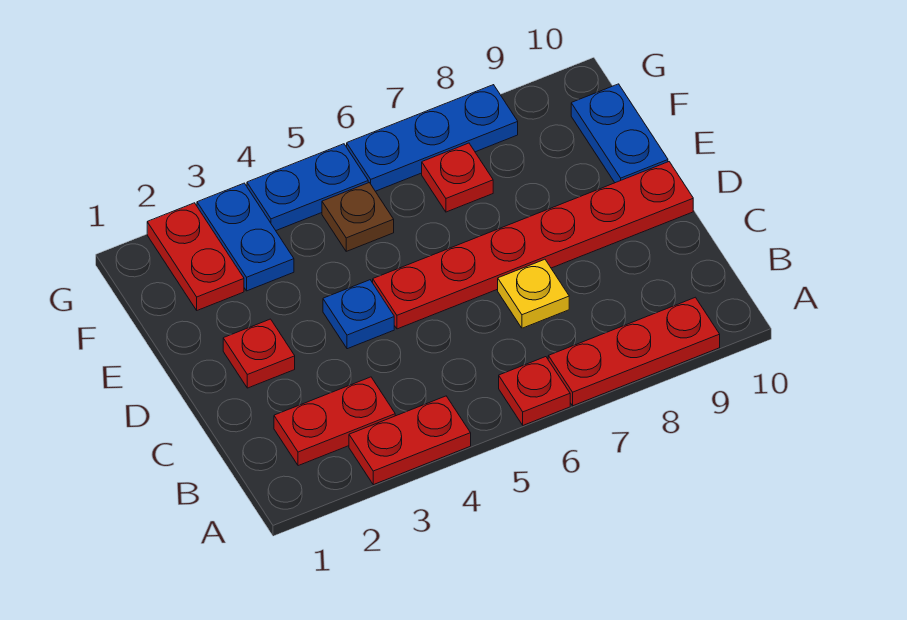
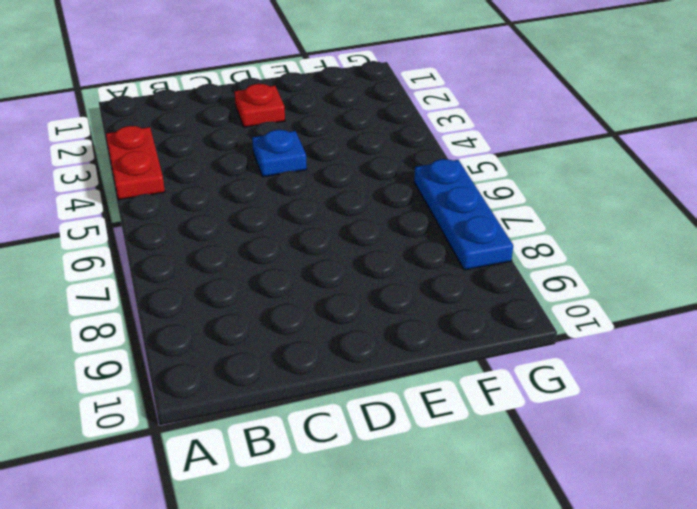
none -> red 1x1 plate [499,357,570,425]
none -> red 1x3 plate [548,297,720,406]
none -> red 1x2 plate [274,377,395,466]

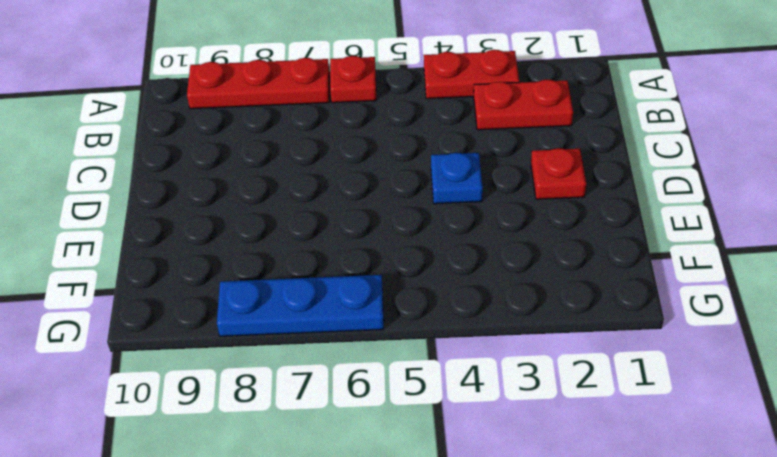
none -> yellow 1x1 plate [498,259,569,328]
none -> red 1x6 plate [373,162,693,329]
none -> blue 1x2 plate [571,84,668,183]

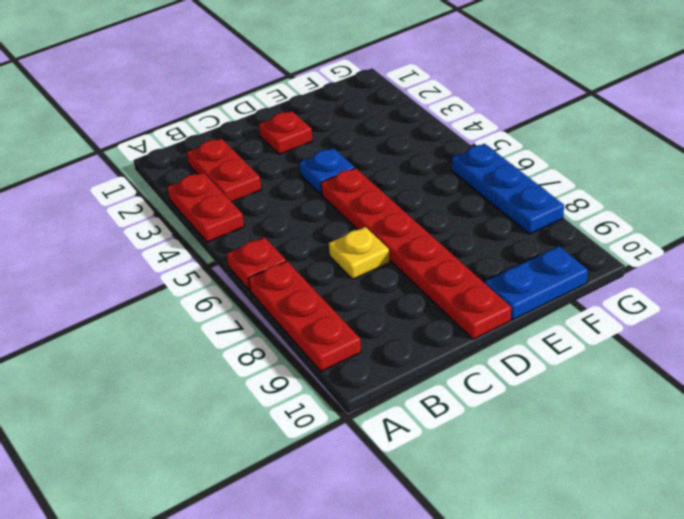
none -> red 1x2 plate [147,203,244,310]
none -> blue 1x2 plate [197,183,294,291]
none -> brown 1x1 plate [322,183,394,251]

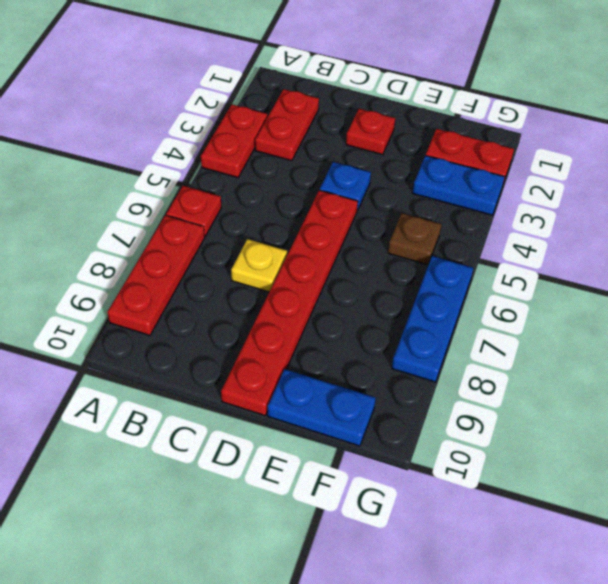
none -> red 1x1 plate [422,143,493,212]
none -> blue 1x2 plate [247,144,368,230]

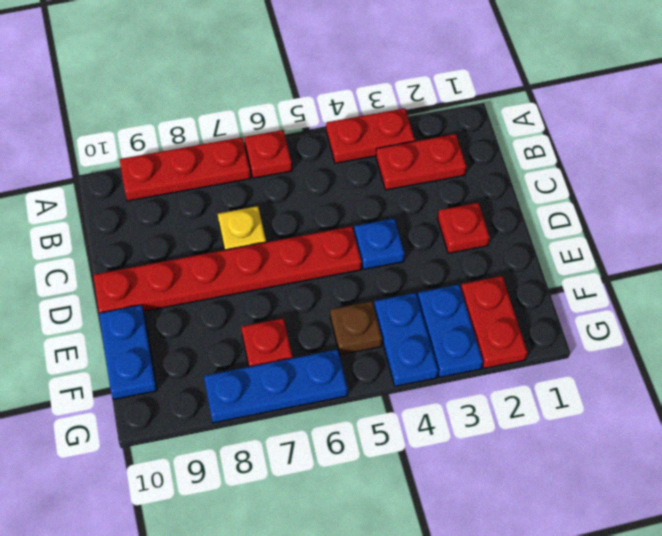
blue 1x2 plate [374,293,438,386] -> blue 1x2 plate turned to [247,144,368,230]

